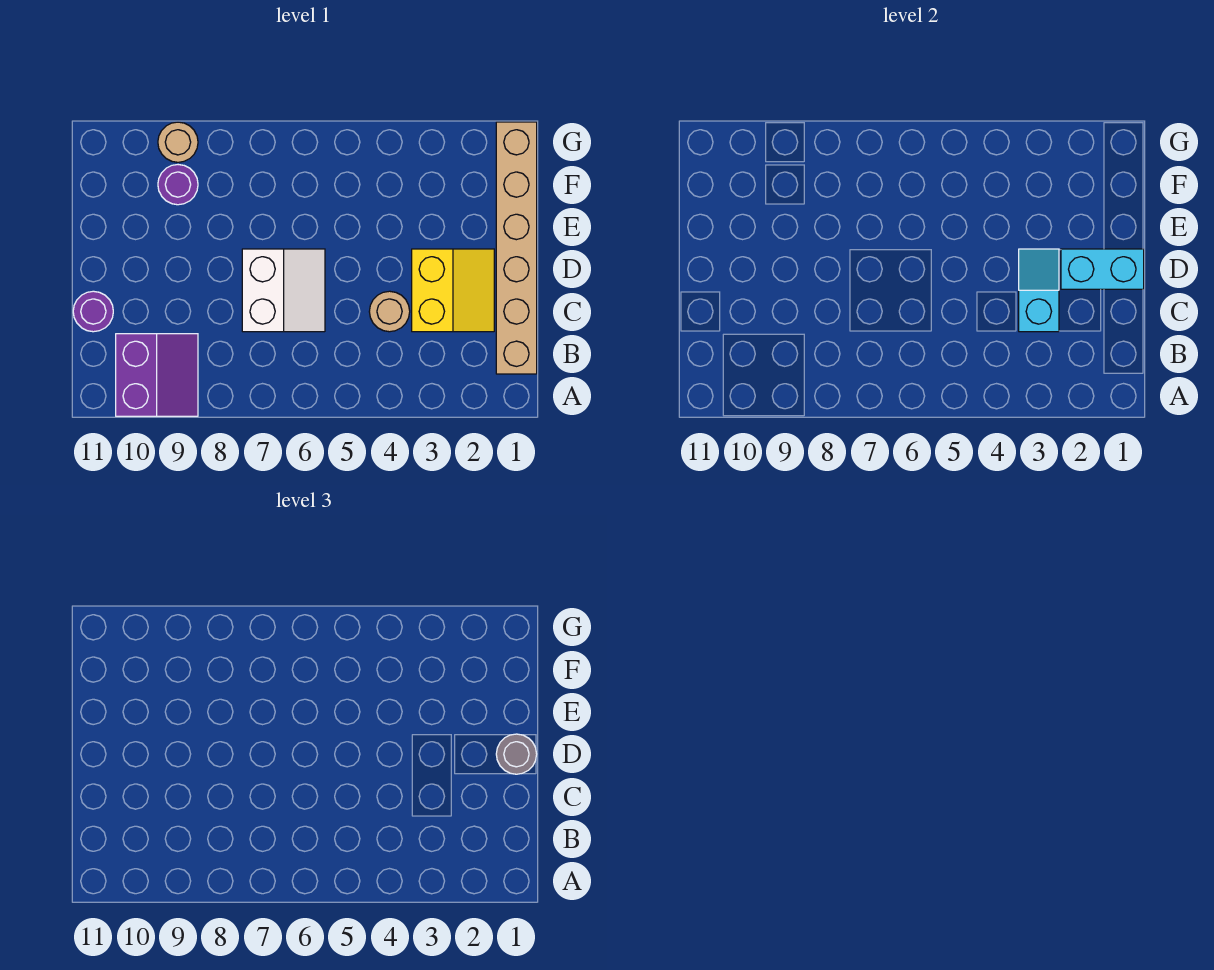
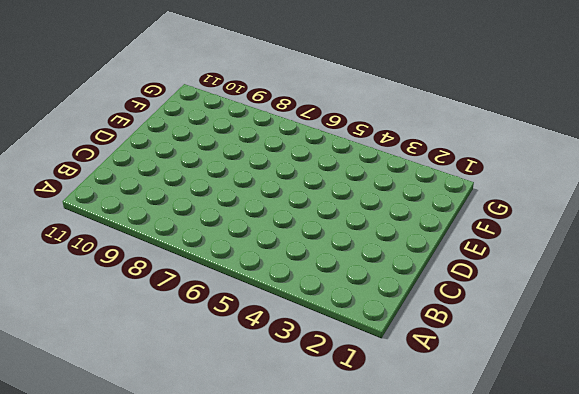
none -> purple 2x2 slope [116,334,198,416]
none -> tan 1x6 brick [496,122,537,374]

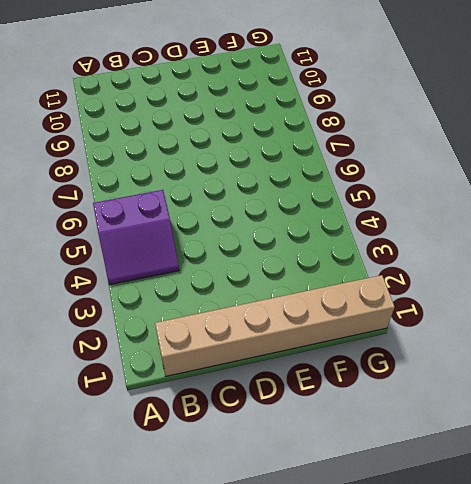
purple 2x2 slope [93,190,179,285] -> purple 2x2 slope moved to [116,334,198,416]
none -> yellow 2x2 slope [412,249,494,332]
none -> tan 1x1 round brick [369,291,410,332]

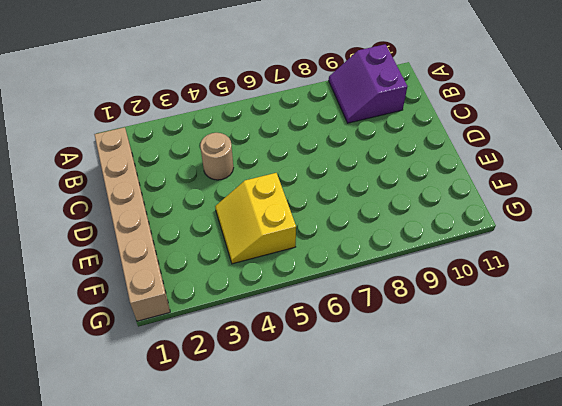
yellow 2x2 slope [215,173,296,264] -> yellow 2x2 slope moved to [412,249,494,332]
none -> white 2x2 slope [242,249,325,332]
none -> purple 1x1 round brick [73,291,113,332]

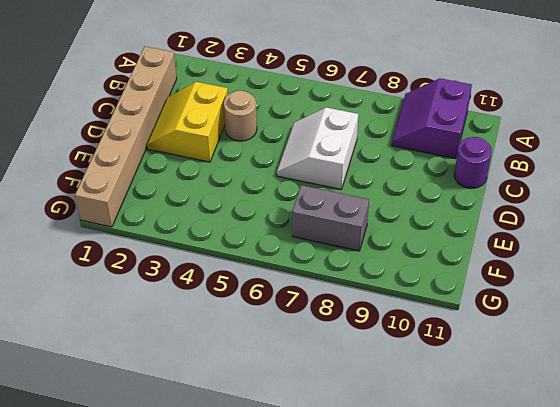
grey 1x2 brick [292,185,369,251] -> none
none -> purple 1x1 round brick [158,165,198,205]
none -> tan 1x1 round brick [158,122,198,162]

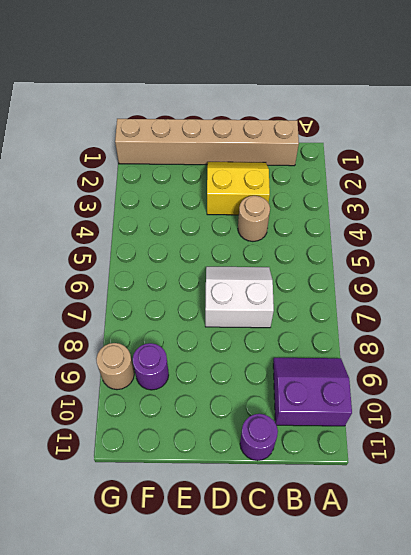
none -> cyan 1x2 slope [1019,249,1059,332]
none -> cyan 1x2 brick [1061,249,1144,289]

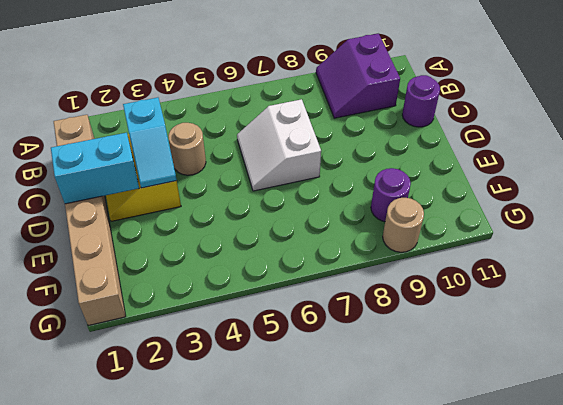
none -> grey 1x1 round brick [496,734,537,774]

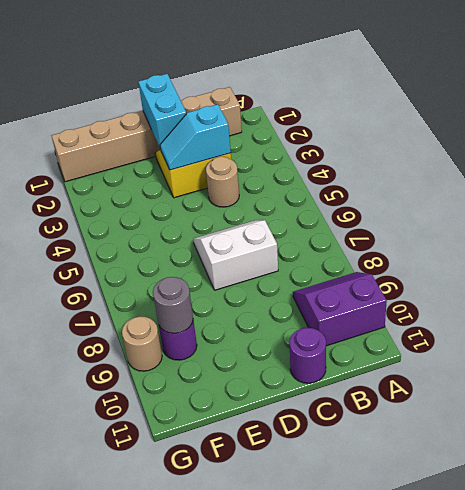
grey 1x1 round brick [153,277,193,333] -> grey 1x1 round brick moved to [496,734,537,774]

